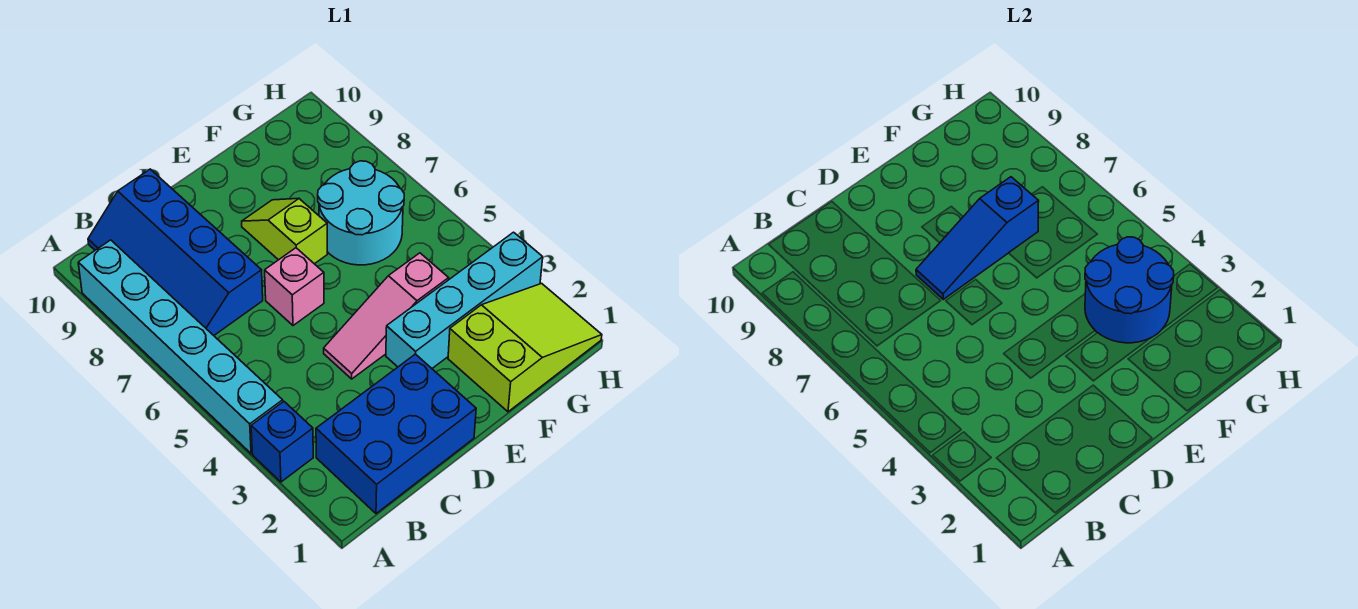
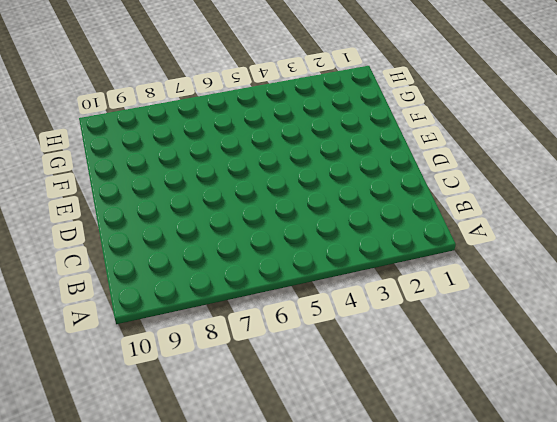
none -> blue 1x1 brick [251,402,313,482]
none -> cyan 1x6 brick [78,240,283,454]
none -> blue 2x3 brick [316,354,476,514]

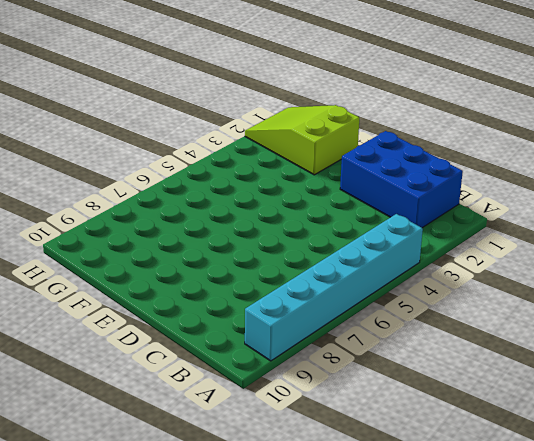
none -> blue 1x1 brick [251,402,313,482]
none -> blue 2x4 slope [88,169,263,335]
none -> pink 1x3 slope [324,253,449,379]

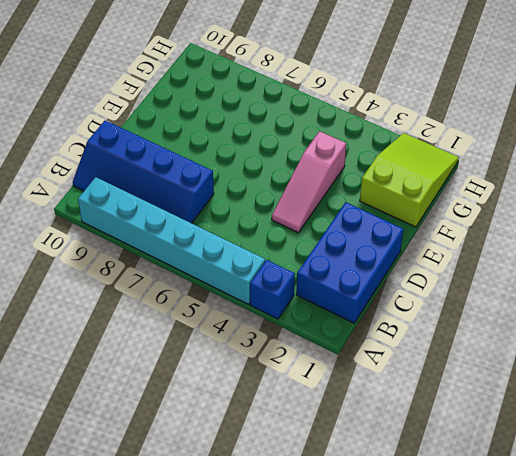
none -> pink 1x1 brick [265,248,324,326]
none -> cyan 1x4 brick [386,232,543,368]
none -> lime 1x2 slope [242,198,327,264]

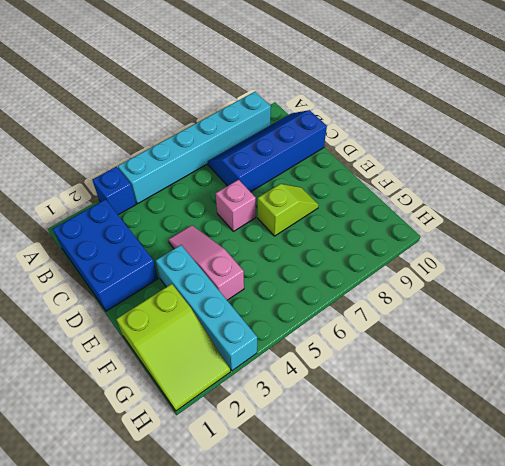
none -> cyan 2x2 round brick [318,161,404,265]
none -> blue 1x3 slope [916,177,1039,299]
none -> blue 2x2 round brick [1085,237,1174,343]

